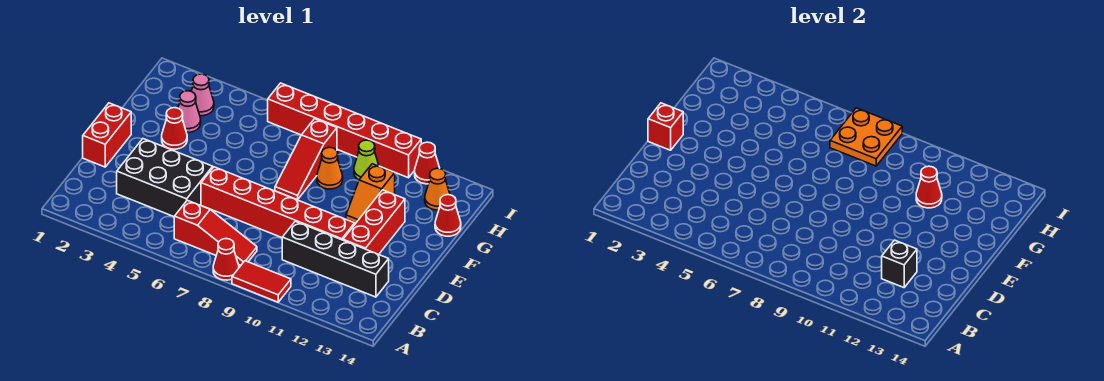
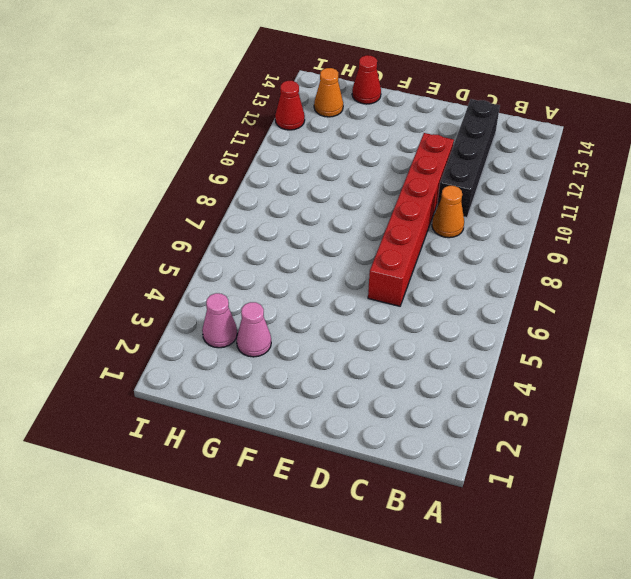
orange 1x1 cone [432,186,464,238] -> orange 1x1 cone moved to [317,147,343,189]
none -> red 1x1 cone [213,239,239,280]
none -> red 1x2 tile [232,261,291,302]
none -> red 1x3 slope [174,200,257,265]

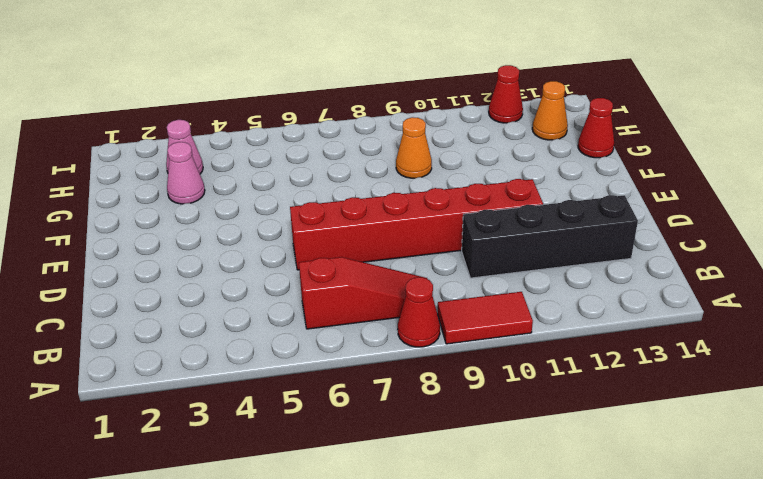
none -> black 2x3 brick [117,139,213,217]
none -> red 1x2 brick [83,103,131,167]
none -> red 1x3 brick [343,190,405,254]

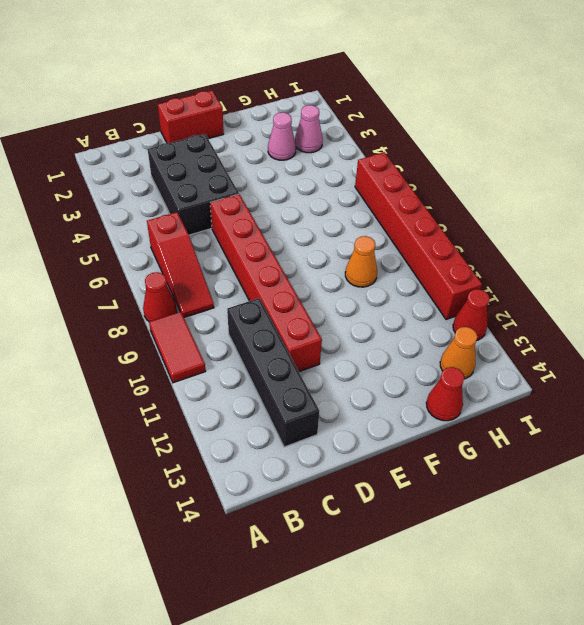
none -> red 1x3 brick [343,190,405,254]
none -> red 1x1 cone [162,108,187,149]
none -> red 1x3 slope [275,119,337,200]

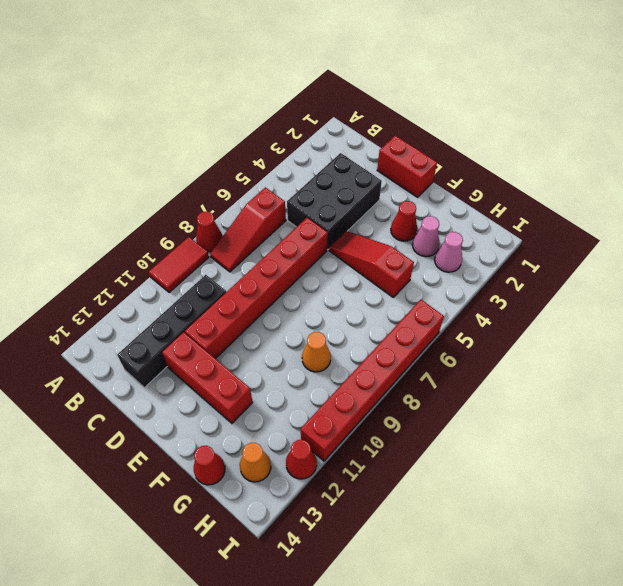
red 1x3 slope [329,231,414,297] -> red 1x3 slope moved to [275,119,337,200]
none -> orange 1x2 slope [346,164,395,223]
none -> lime 1x1 cone [354,140,379,180]
none -> black 1x1 brick [882,240,917,287]

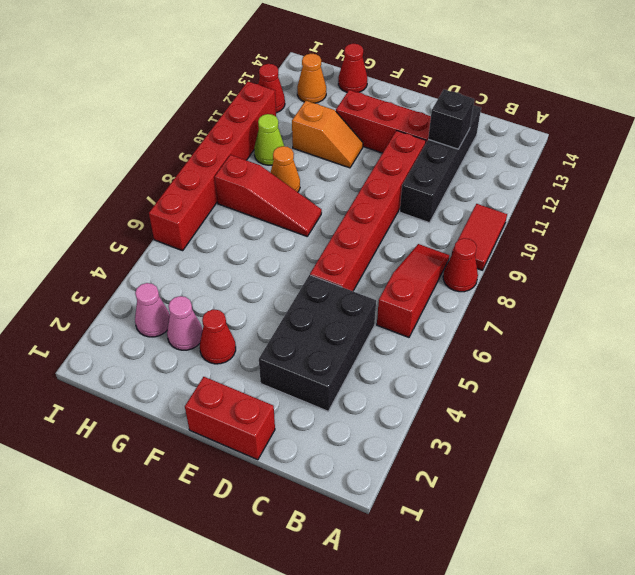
none -> red 1x1 brick [648,103,683,150]
none -> red 1x1 cone [916,166,942,208]
none -> orange 2x2 plate [830,108,902,166]

